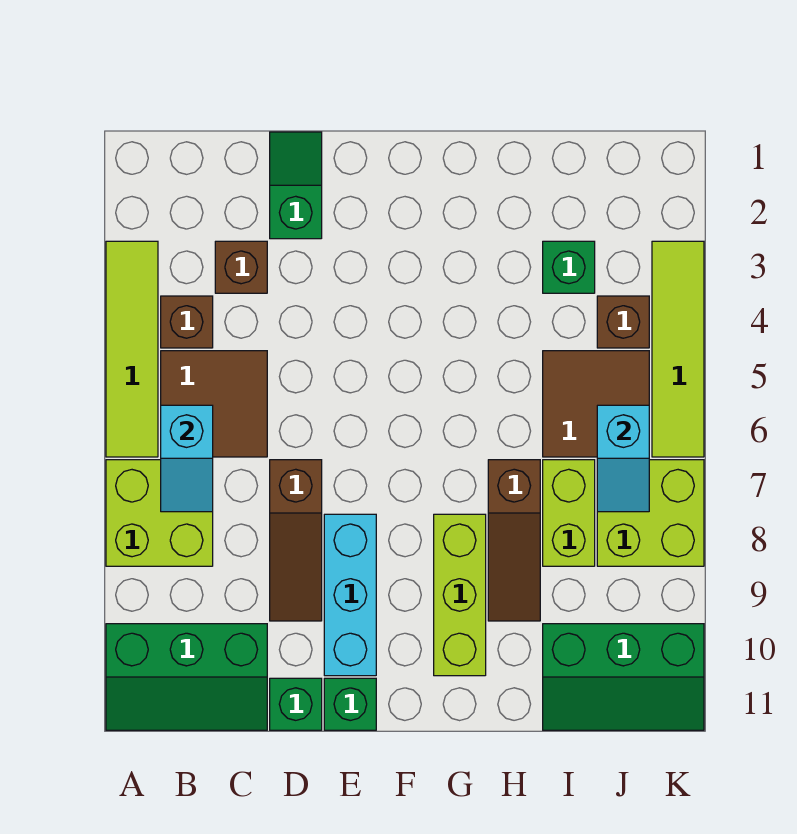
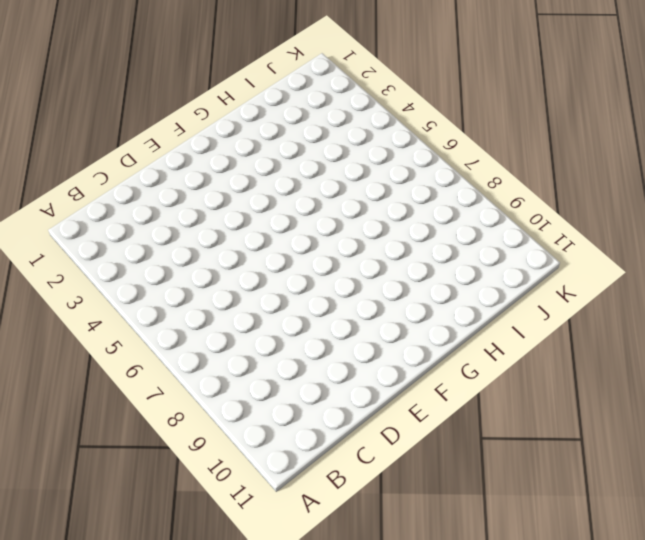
none -> lime 1x4 tile [106,241,158,457]
none -> lime 2x2 brick [106,460,213,566]
none -> green 2x3 slope [106,624,267,730]

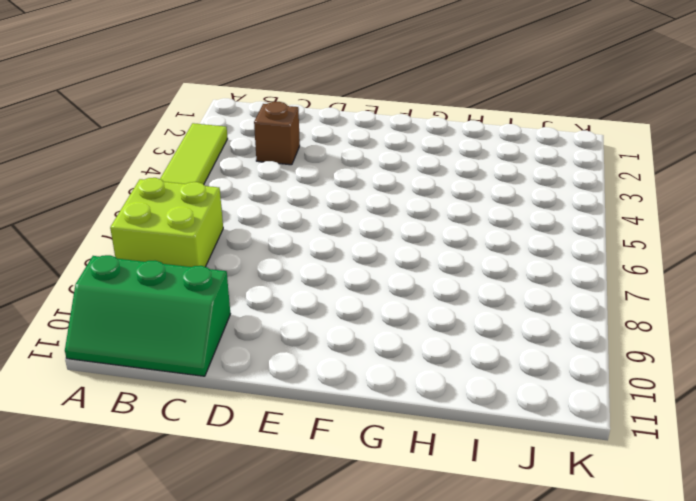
none -> brown 1x1 brick [161,296,213,348]
none -> brown 2x2 tile [161,351,267,457]
none -> green 1x2 slope [270,132,322,239]

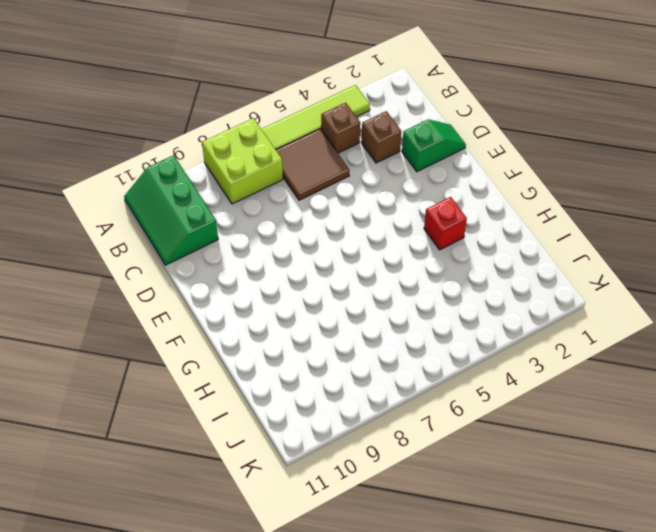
red 1x1 brick [424,197,467,250] -> none
none -> brown 1x3 slope [270,460,322,621]
none -> green 1x1 brick [270,678,322,730]
none -> cyan 1x3 brick [324,514,376,676]

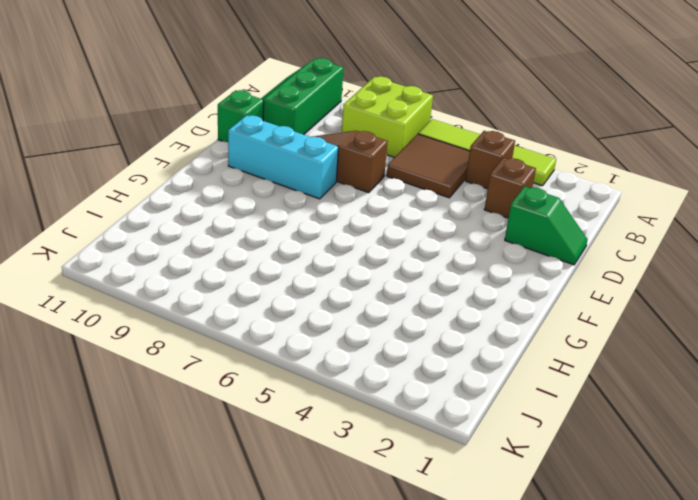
none -> green 1x1 brick [324,678,376,730]
none -> lime 1x3 brick [434,514,486,676]
none -> brown 1x3 slope [488,460,540,621]

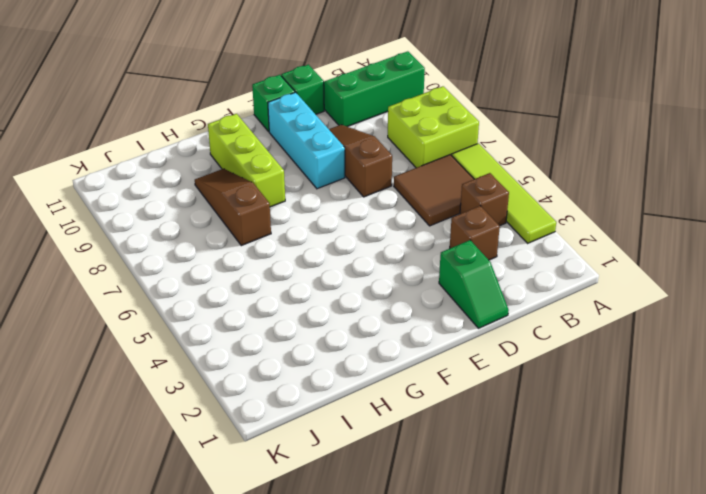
none -> green 1x1 brick [543,241,595,293]
none -> brown 2x2 tile [543,351,649,457]
none -> lime 1x2 brick [543,460,595,566]

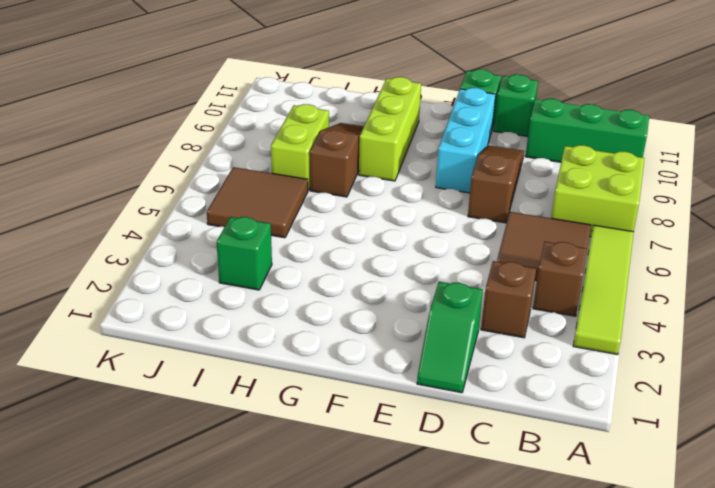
none -> green 2x3 slope [543,624,704,730]
none -> brown 1x1 brick [597,296,649,348]
none -> lime 2x2 brick [597,460,704,566]

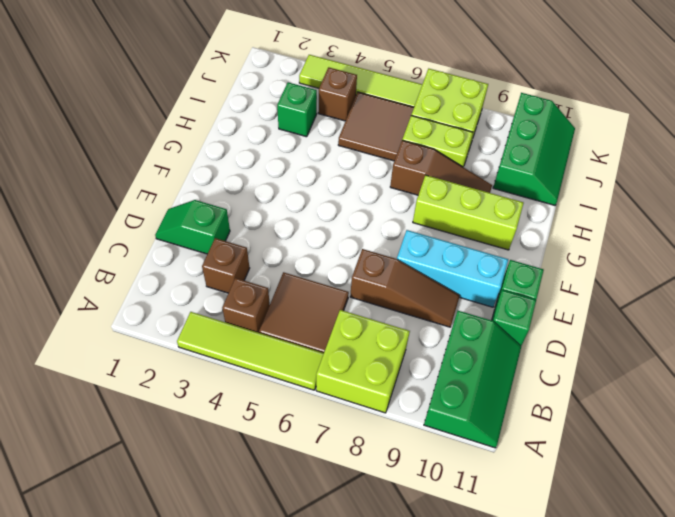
none -> cyan 1x2 slope [161,405,213,512]
none -> cyan 1x2 slope [597,405,649,512]

